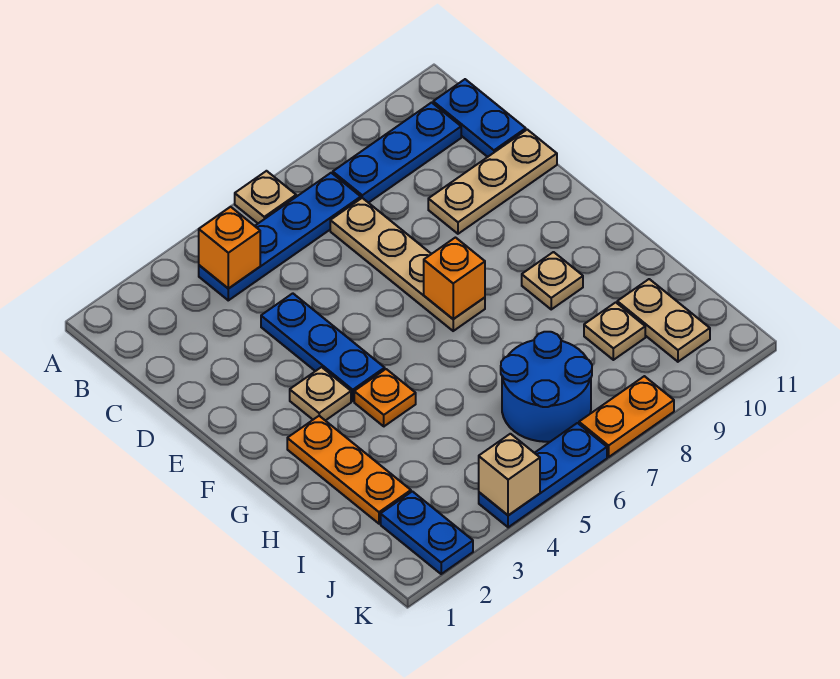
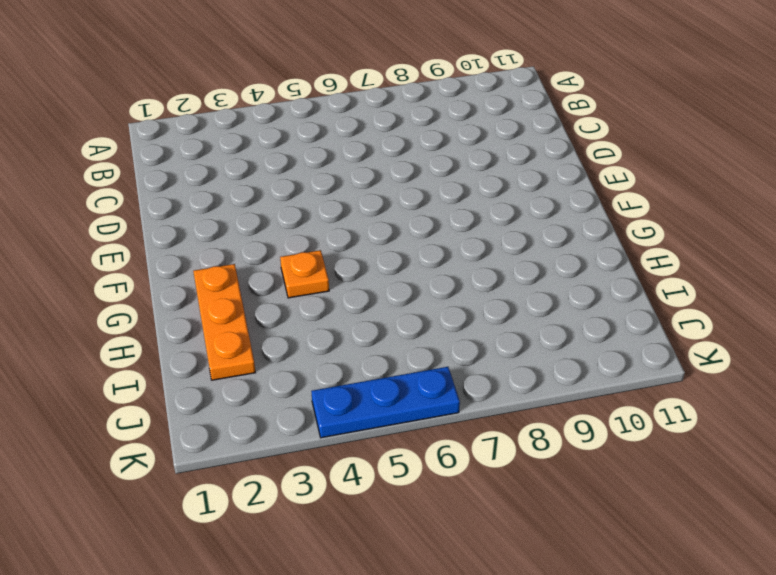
none -> tan 1x1 plate [235,171,296,223]
none -> blue 1x4 plate [199,173,361,300]
none -> blue 1x3 plate [333,103,461,203]

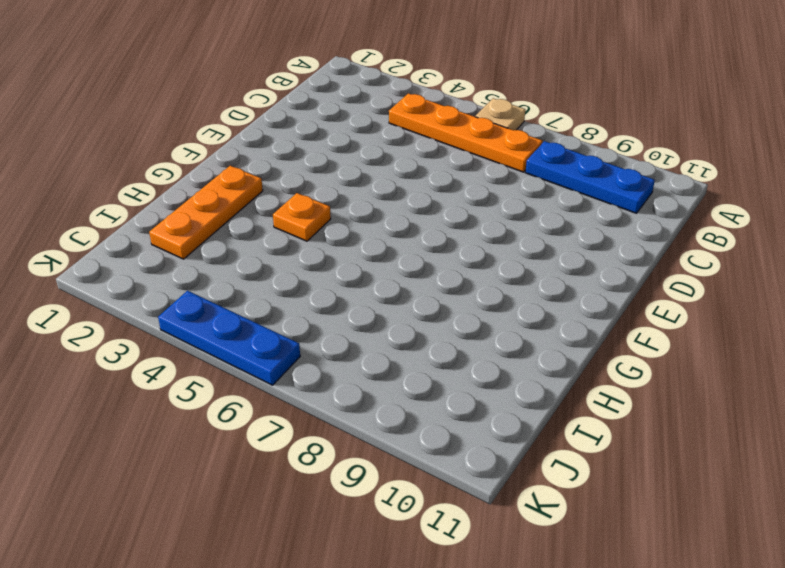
orange 1x4 plate [389,93,543,172] -> blue 1x4 plate [199,173,361,300]
none -> blue 1x2 plate [433,79,526,157]
none -> tan 1x4 plate [330,198,485,331]
none -> blue 1x3 plate [261,293,385,401]

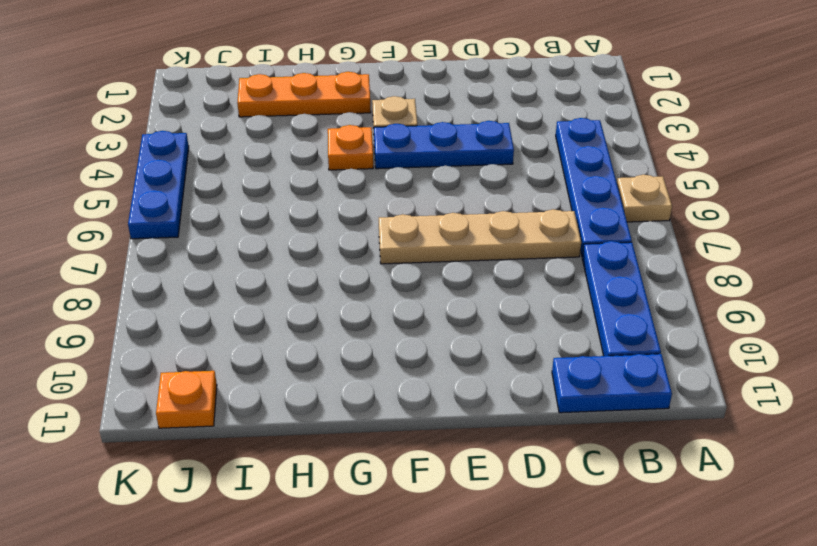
orange 1x1 plate [156,371,217,428] -> none
none -> tan 1x3 plate [428,130,557,234]
none -> tan 1x1 plate [522,252,583,309]
none -> blue 2x2 round brick [501,332,592,442]

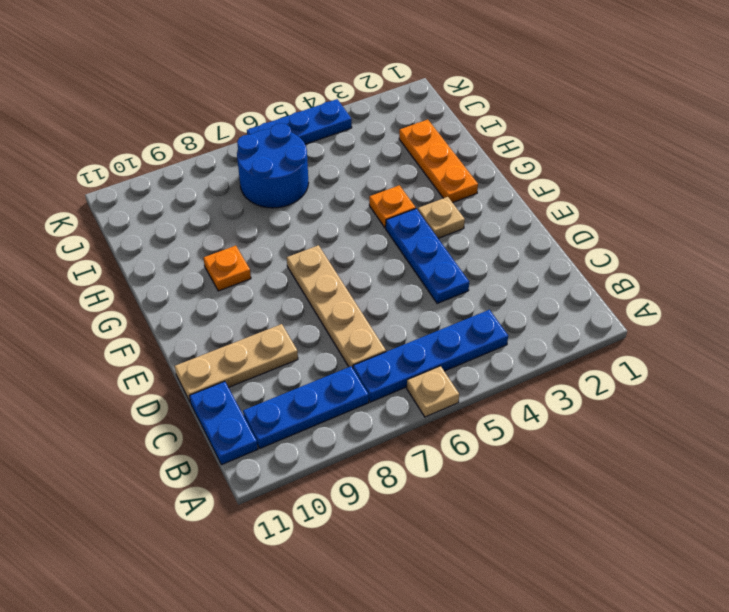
orange 1x1 plate [203,246,251,291] -> tan 1x1 plate [522,252,583,309]
none -> tan 1x1 plate [584,302,645,360]
none -> tan 1x2 plate [617,279,710,362]
none -> blue 1x2 plate [381,491,473,574]

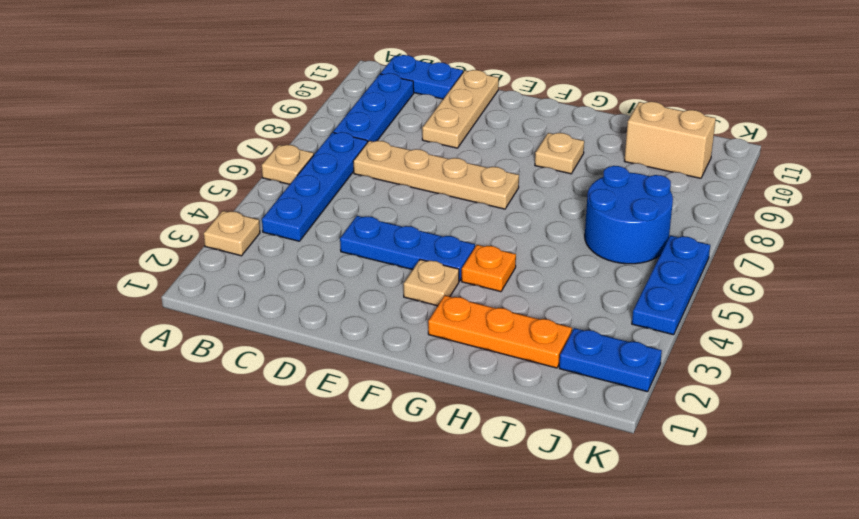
tan 1x1 plate [204,211,260,256] -> tan 1x1 plate moved to [584,302,645,360]
tan 1x2 brick [624,102,716,178] -> tan 1x2 plate [617,279,710,362]
none -> orange 1x2 plate [579,376,674,457]
none -> orange 1x1 brick [199,207,260,288]
none -> orange 1x1 brick [424,238,485,319]

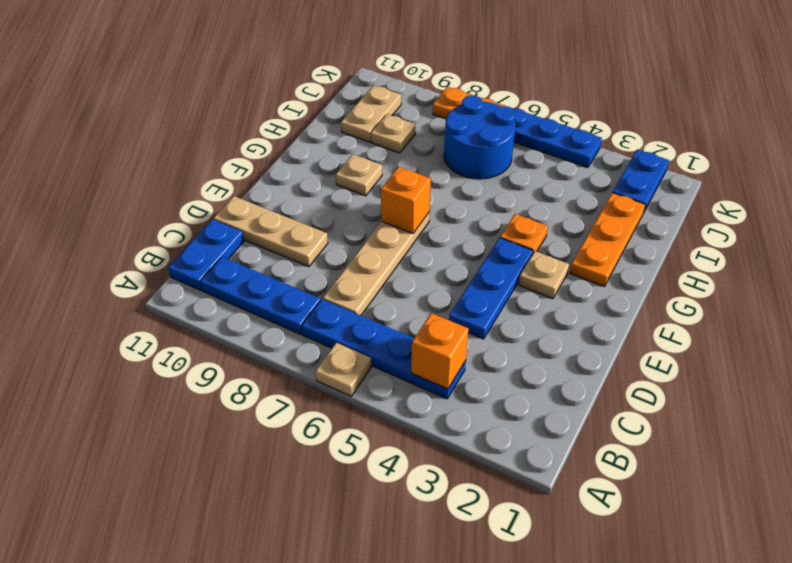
none -> tan 1x1 brick [479,434,540,515]

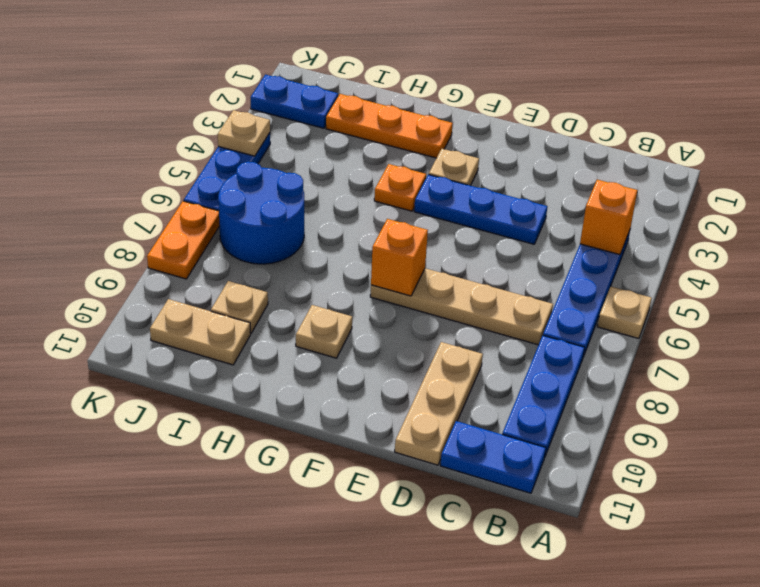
tan 1x1 plate [218,110,270,156] -> tan 1x1 brick [479,434,540,515]

